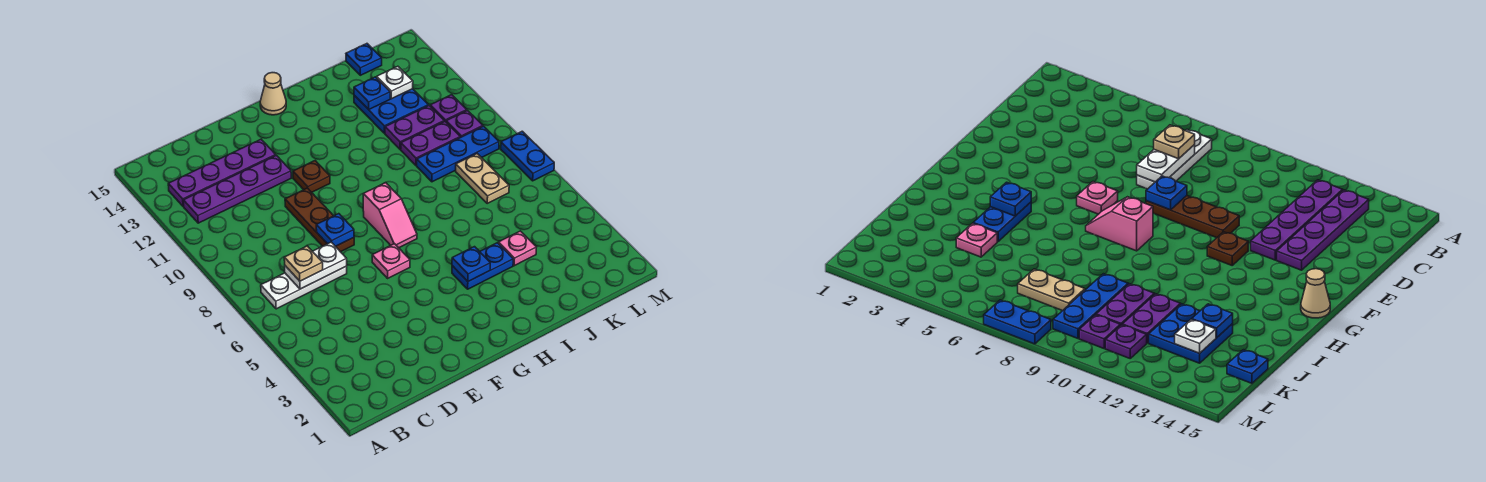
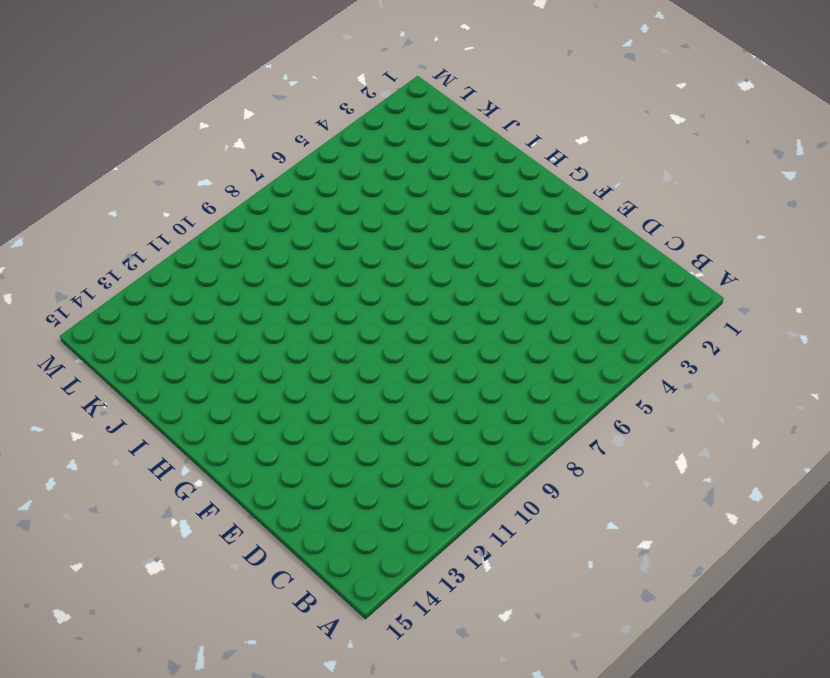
none -> white 1x3 plate [261,266,347,309]
none -> purple 1x4 plate [183,155,291,223]
none -> purple 1x4 plate [168,139,276,206]

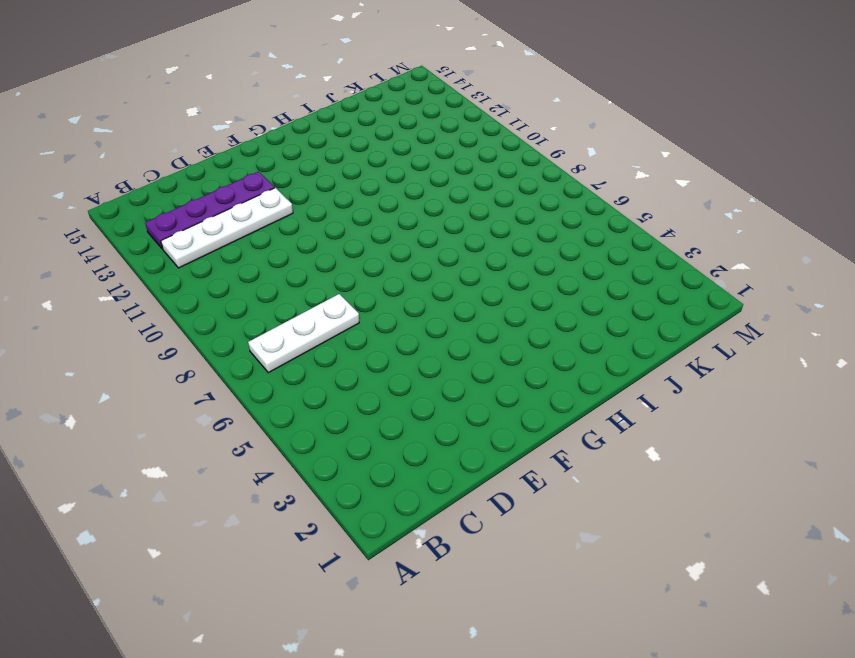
white 1x4 plate [161,188,293,268] -> purple 1x4 plate [183,155,291,223]
none -> brown 1x3 plate [285,188,354,252]
none -> pink 1x1 plate [372,244,410,278]
none -> brown 1x1 plate [293,161,330,192]

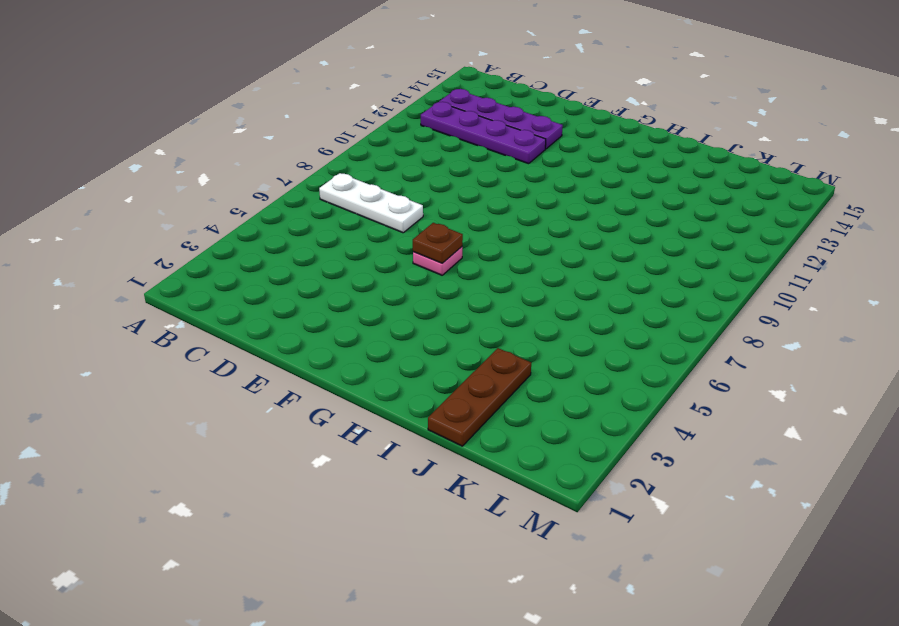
brown 1x1 plate [413,223,463,263] -> brown 1x1 plate moved to [293,161,330,192]
brown 1x3 plate [428,348,531,446] -> brown 1x3 plate moved to [285,188,354,252]
none -> pink 1x2 slope [363,183,417,248]
none -> tan 1x1 cone [260,73,286,115]
none -> blue 1x2 plate [452,243,513,289]

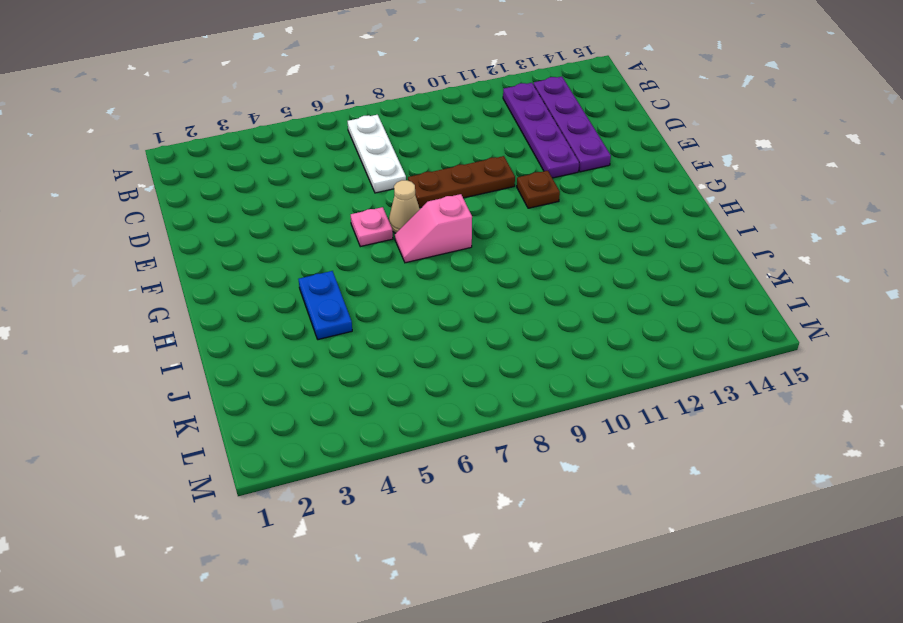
tan 1x1 cone [389,180,420,233] -> tan 1x1 cone moved to [260,73,286,115]
none -> pink 1x1 plate [498,231,536,266]
none -> blue 1x3 plate [417,126,499,182]
none -> purple 1x2 plate [401,121,460,165]

